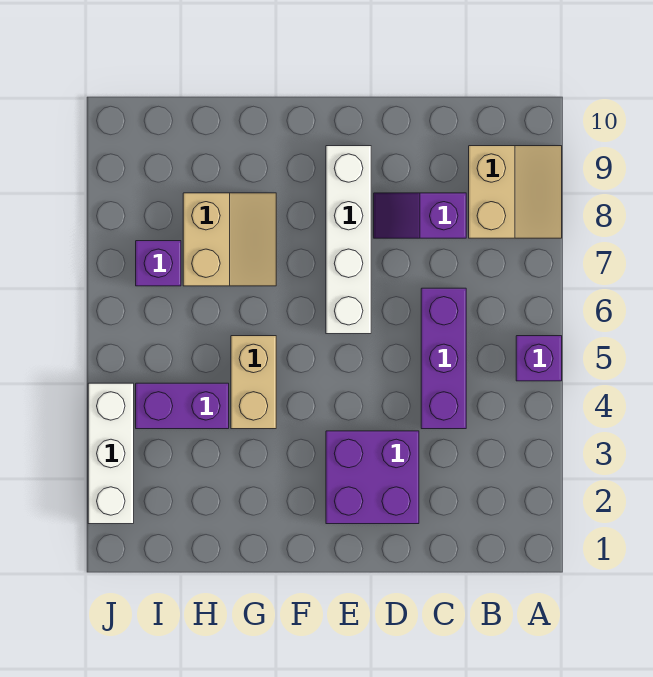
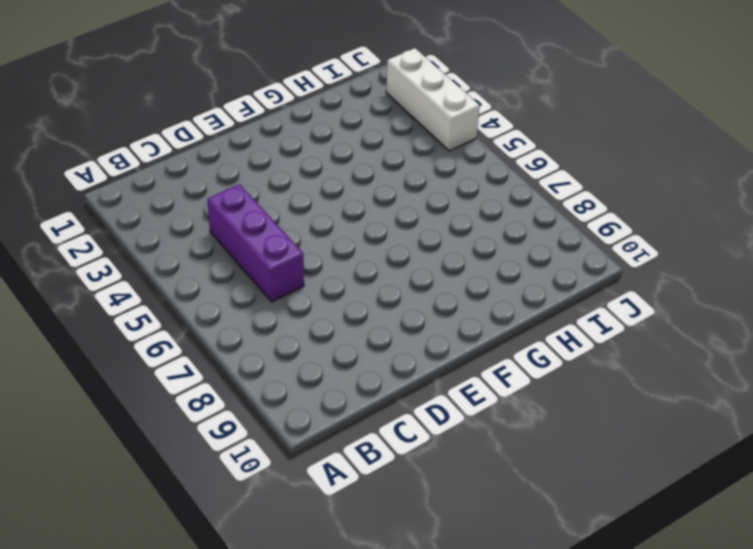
none -> purple 1x1 brick [516,336,562,381]
none -> tan 2x2 slope [469,146,562,238]

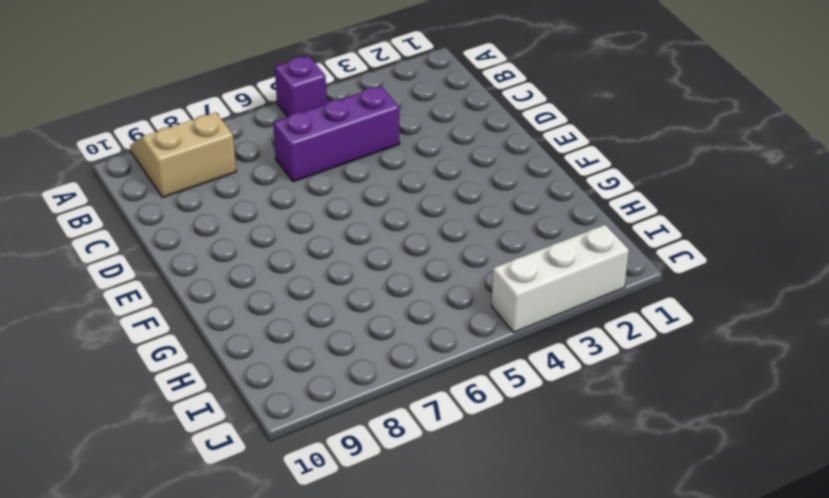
none -> purple 1x2 slope [374,193,466,238]
none -> purple 2x2 brick [326,431,419,524]

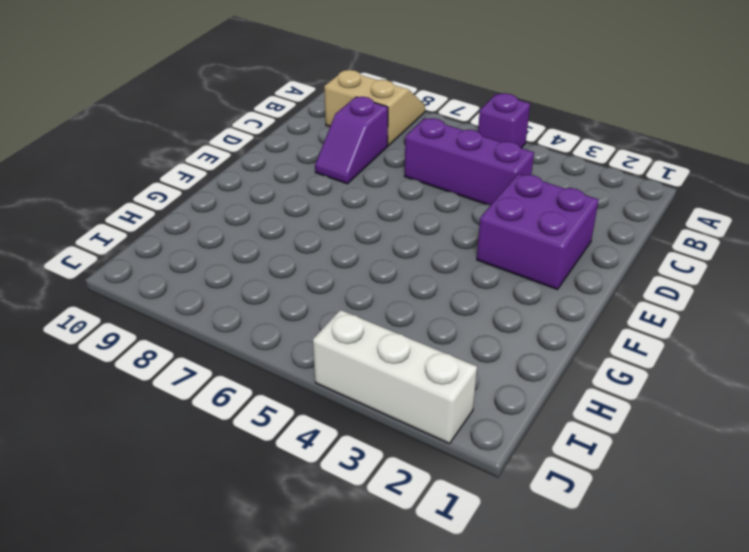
none -> white 1x4 brick [326,146,371,334]
none -> tan 1x2 brick [231,336,276,429]

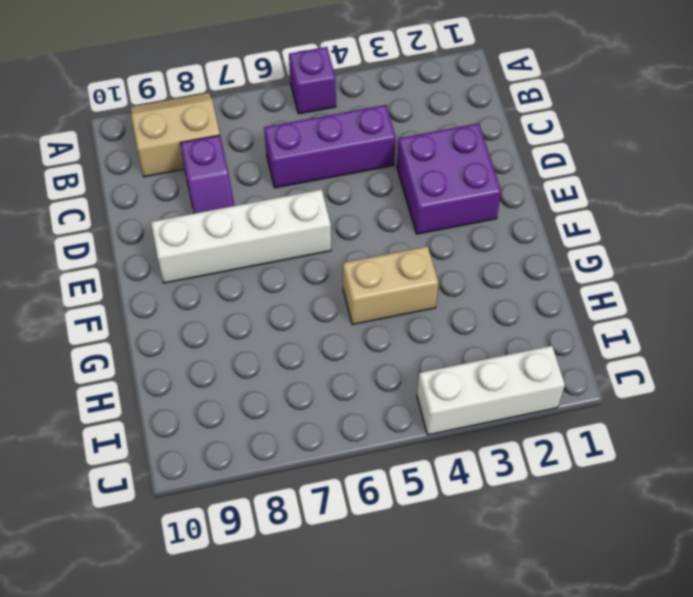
none -> tan 2x2 slope [183,193,276,286]
none -> purple 1x2 brick [136,383,229,429]

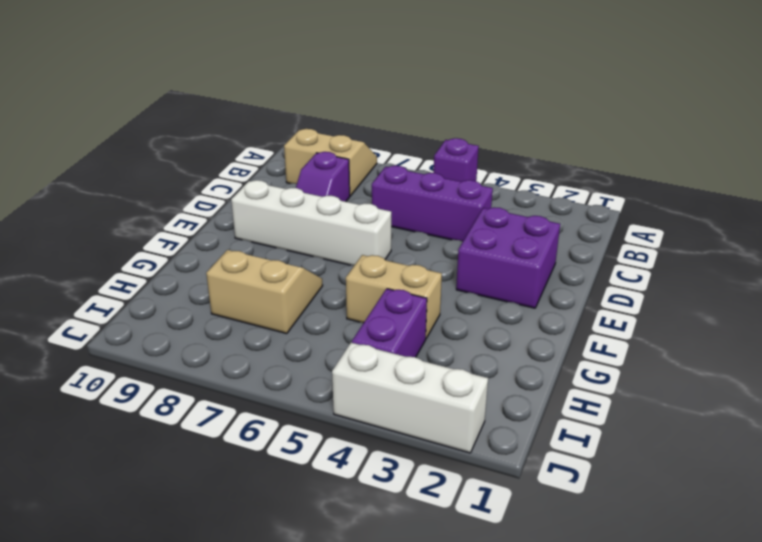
none -> purple 1x1 brick [136,241,181,286]

